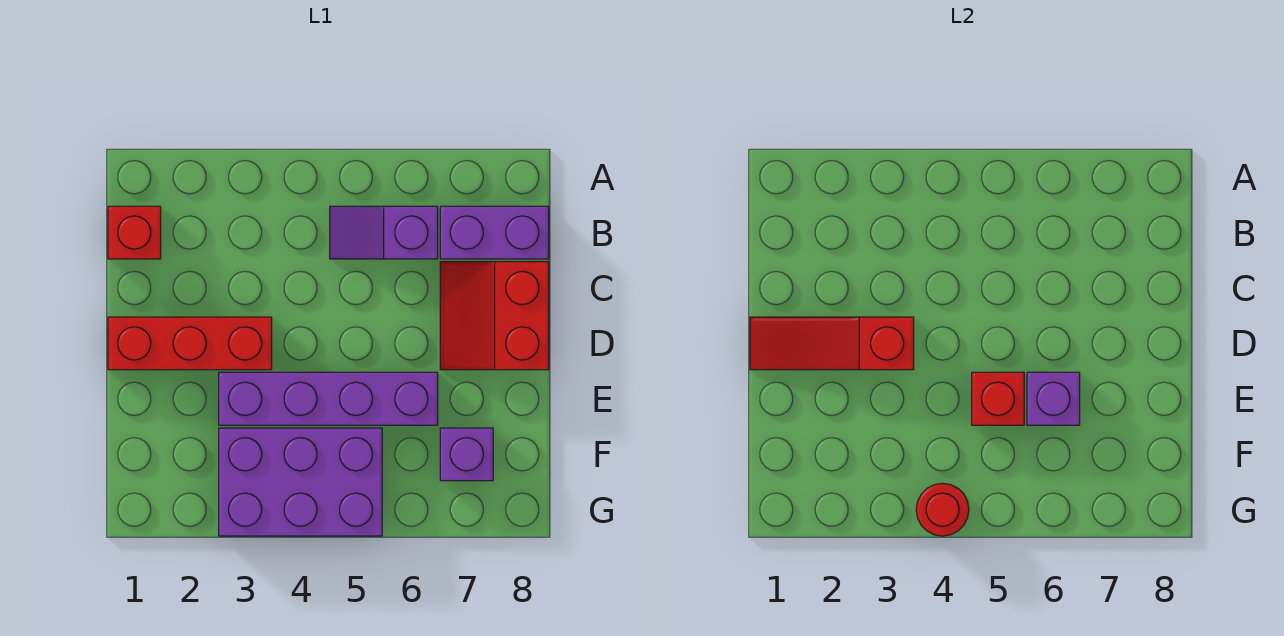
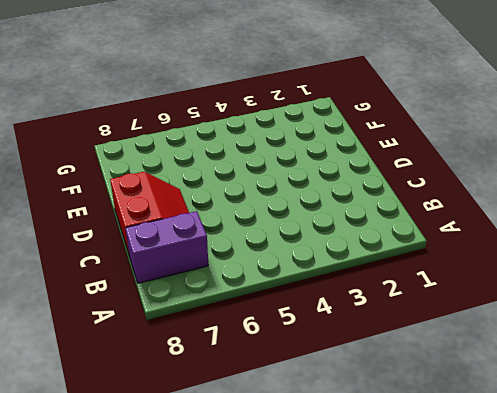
none -> red 1x1 brick [108,206,161,259]
none -> purple 1x2 slope [330,206,438,259]
none -> red 1x3 brick [108,317,272,370]

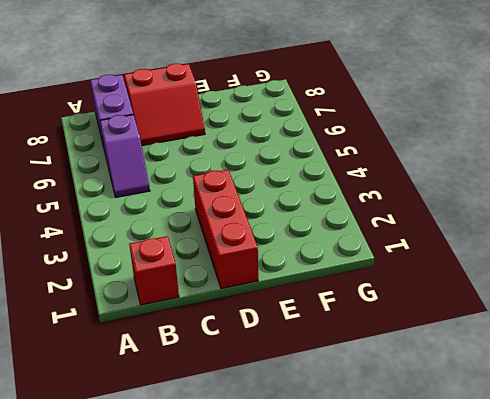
none -> purple 1x4 brick [219,372,438,425]
none -> purple 2x3 brick [219,428,382,536]
none -> purple 1x1 brick [440,428,493,481]

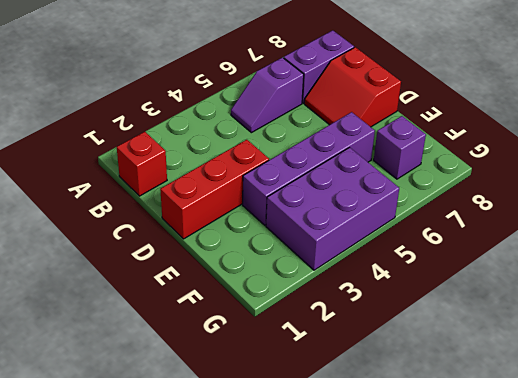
none -> red 1x3 slope [750,317,914,370]
none -> red 1x1 brick [972,372,1024,425]
none -> purple 1x1 brick [1027,372,1080,425]

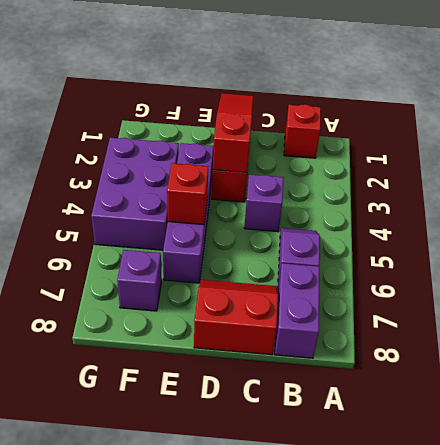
purple 1x1 brick [244,174,284,232] -> purple 1x1 brick moved to [1027,372,1080,425]
none -> red 1x1 round brick [916,483,969,536]

